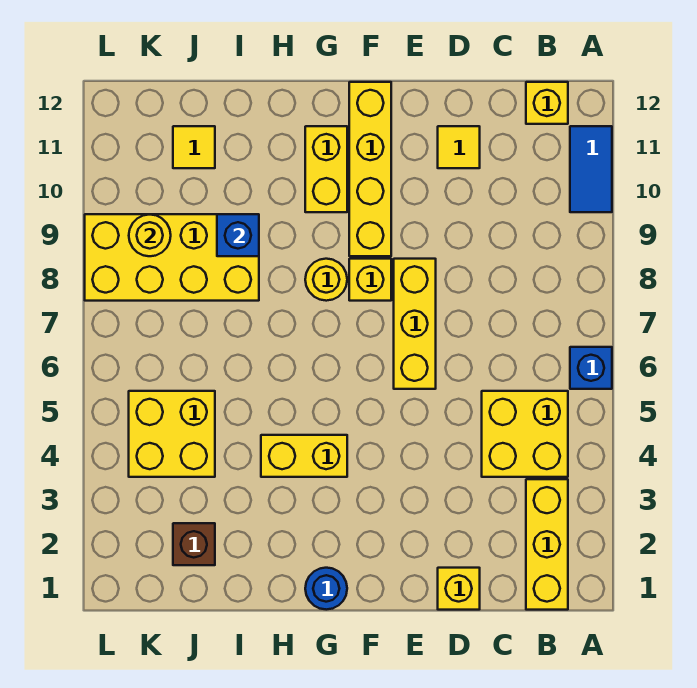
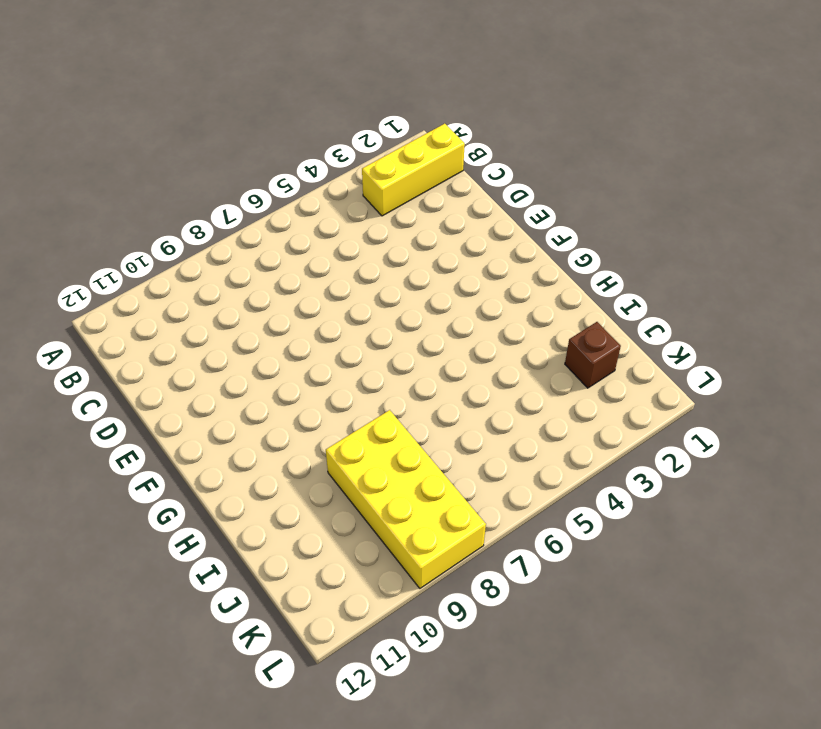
none -> blue 1x1 brick [570,347,612,389]
none -> blue 1x2 tile [570,126,612,212]
none -> yellow 2x2 brick [482,391,568,477]

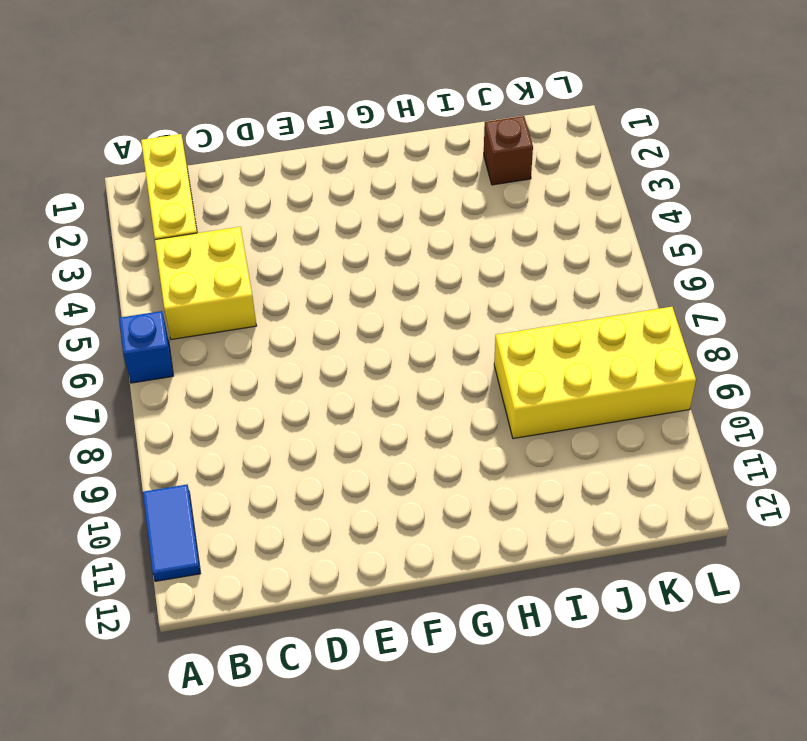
none -> yellow 1x1 brick [526,82,568,124]
none -> yellow 1x1 brick [438,568,480,610]
none -> yellow 1x1 tile [438,126,480,168]

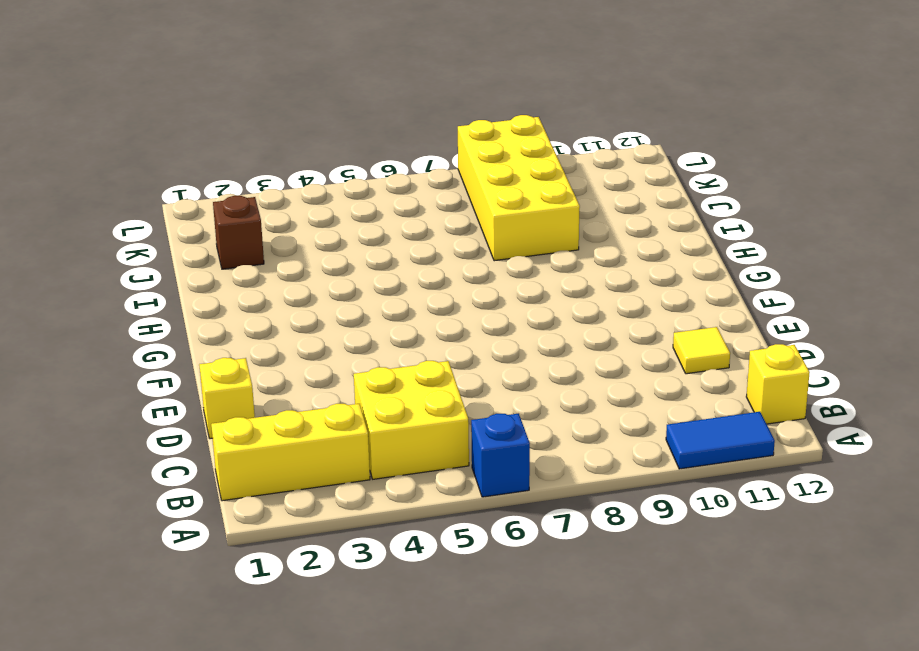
none -> yellow 1x3 brick [394,259,436,389]
none -> yellow 1x1 brick [349,259,391,301]
none -> yellow 1x4 brick [349,82,391,256]

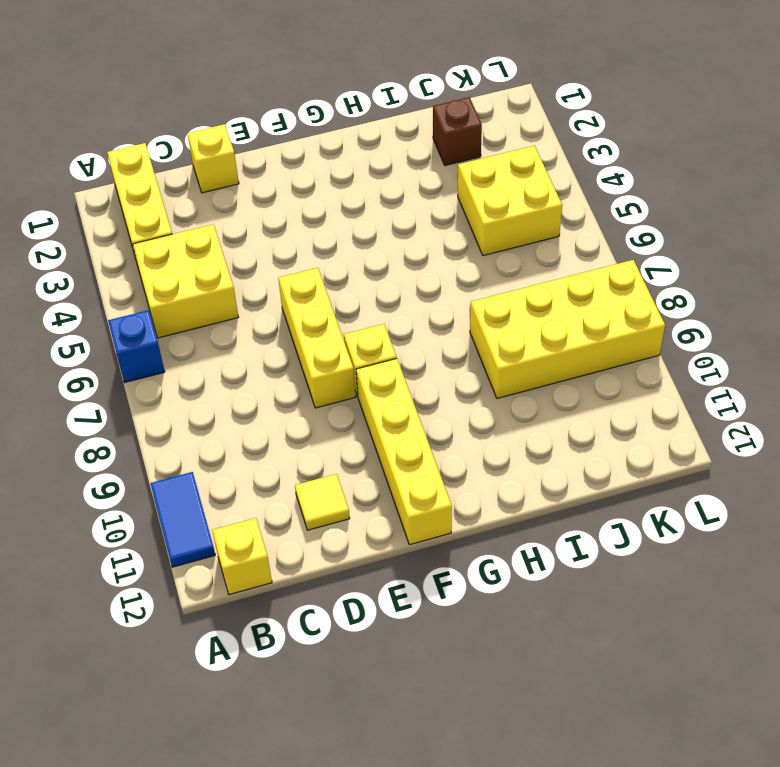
none -> blue 1x1 round brick [305,568,347,610]
none -> yellow 1x2 brick [261,435,347,477]
none -> yellow 1x1 round brick [305,259,347,301]

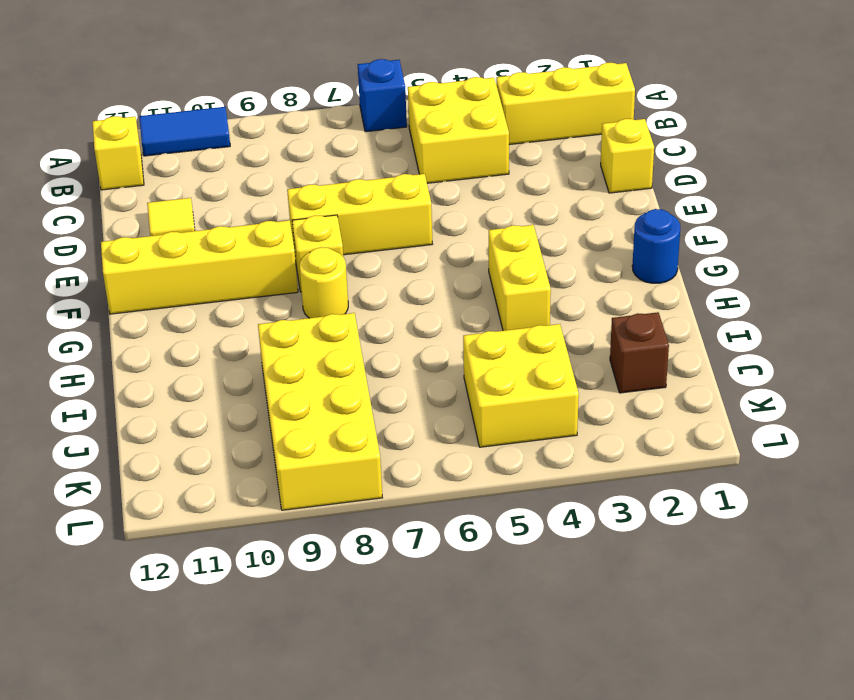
none -> yellow 1x2 brick [305,126,347,212]
none -> yellow 1x1 tile [173,126,215,168]
none -> blue 1x1 brick [217,214,259,256]

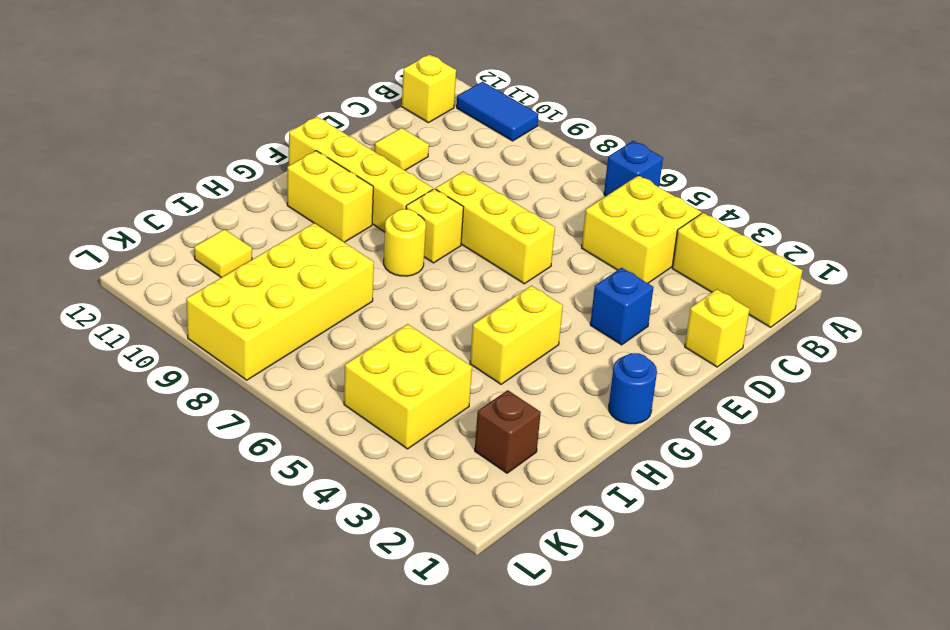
blue 1x1 brick [590,268,654,345] -> blue 1x1 brick moved to [217,214,259,256]
none -> yellow 1x1 round brick [129,214,171,256]

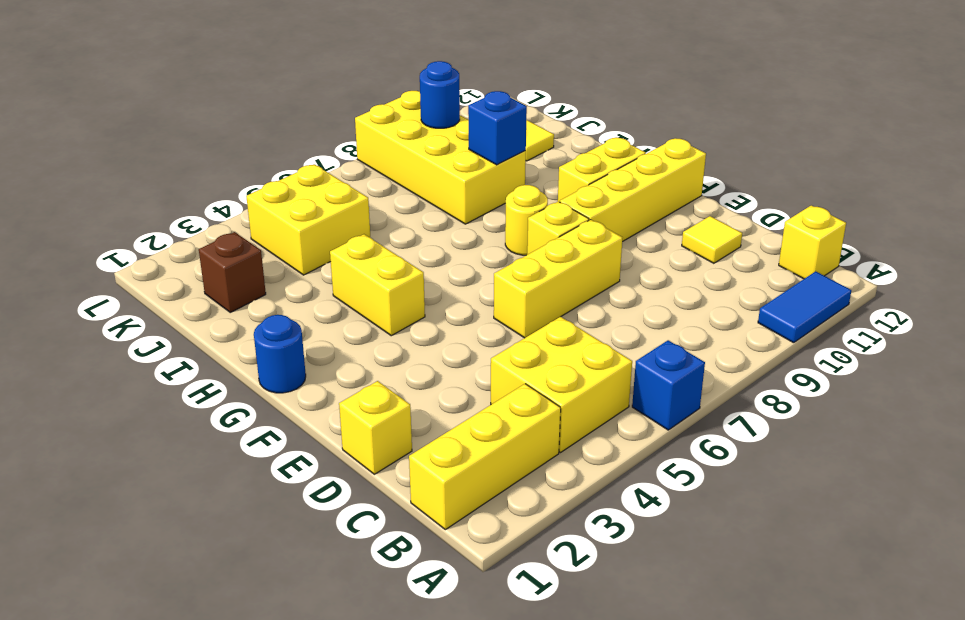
blue 1x1 round brick [420,61,460,128] -> yellow 1x1 round brick [129,214,171,256]

